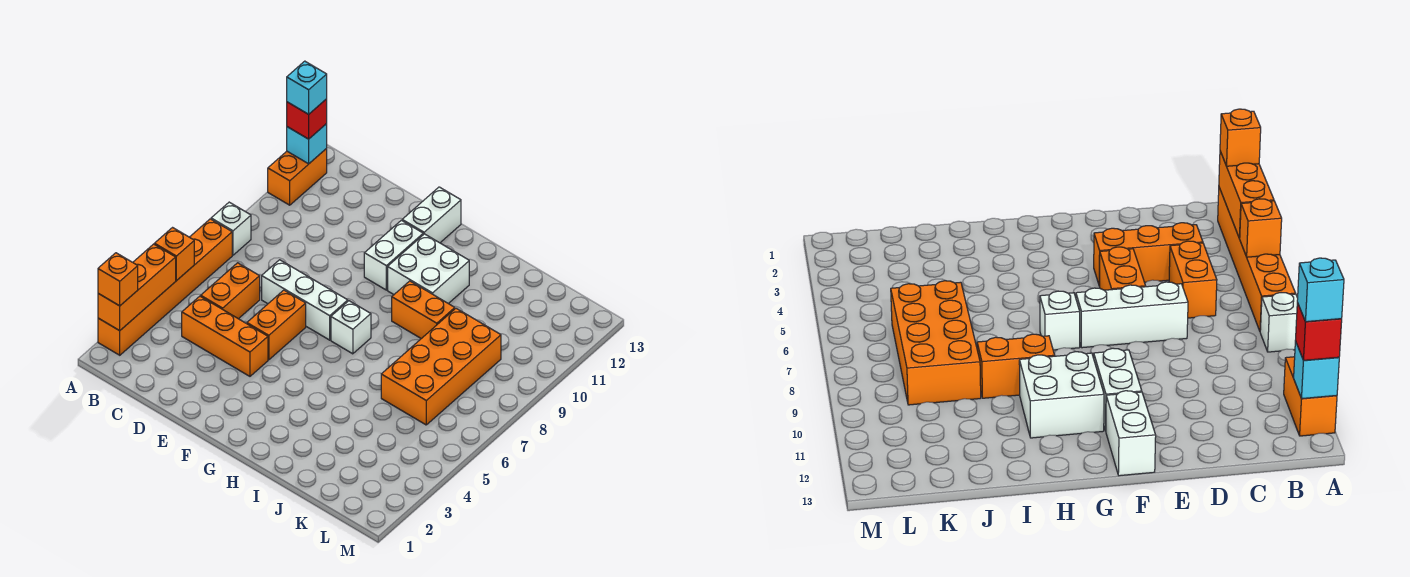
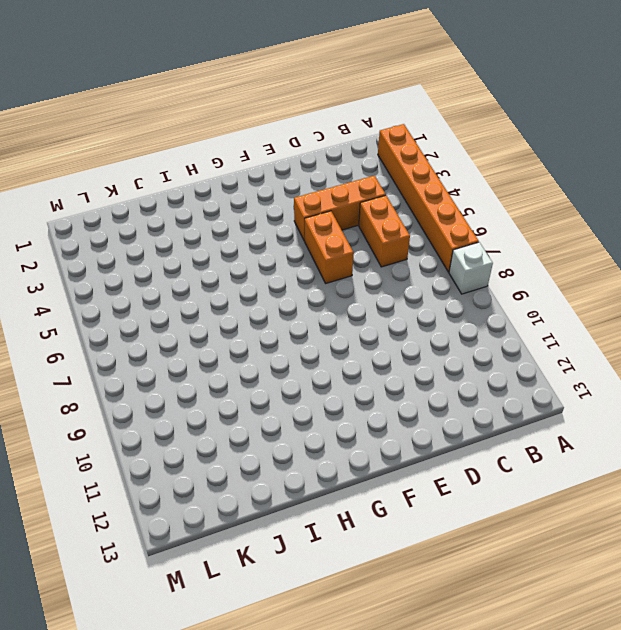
none -> orange 1x2 brick [268,149,327,205]
none -> white 1x3 brick [262,260,348,340]
none -> white 1x2 brick [364,220,423,290]

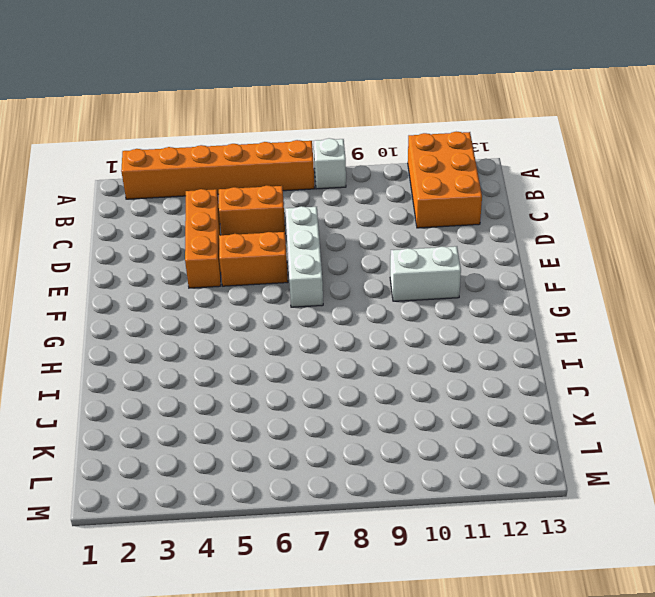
orange 2x3 brick [408,132,482,228] -> orange 1x2 brick [268,149,327,205]
none -> white 1x2 brick [402,187,461,243]
none -> white 1x1 brick [331,301,371,354]
none -> white 2x2 brick [388,234,469,304]

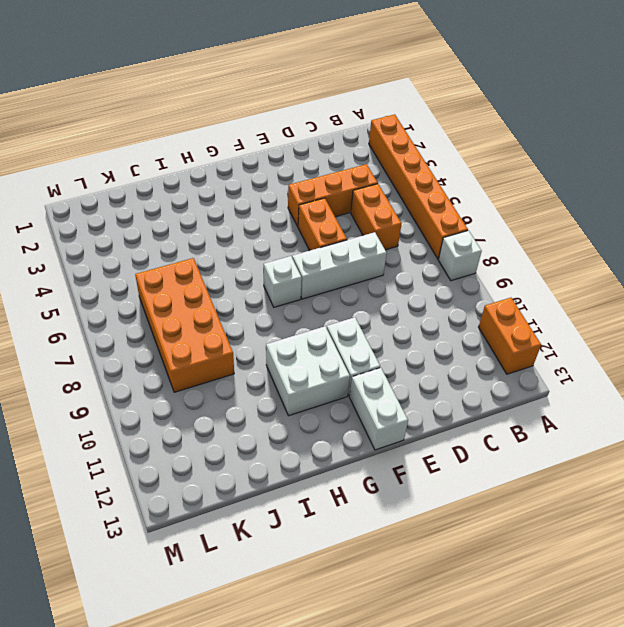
none -> orange 1x2 brick [392,281,455,339]
none -> orange 1x3 brick [98,244,176,331]
none -> orange 1x1 brick [154,228,194,281]

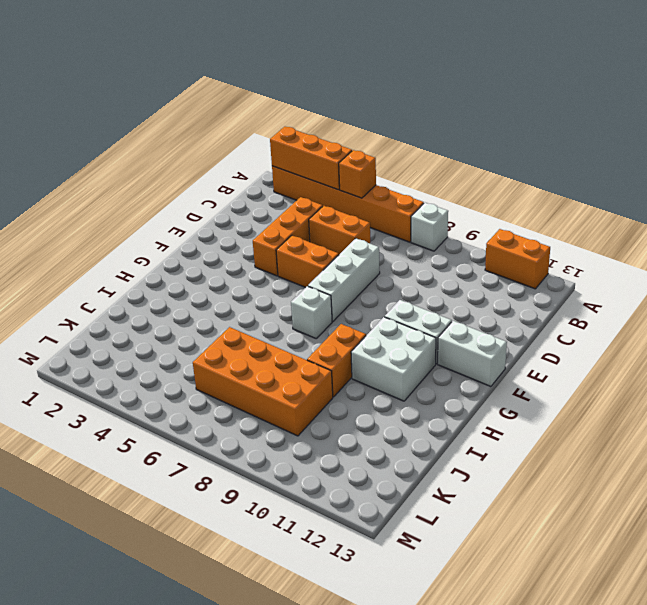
none -> cyan 1x1 brick [287,124,327,164]
none -> orange 1x1 brick [98,253,138,306]
none -> red 1x1 brick [287,99,327,139]

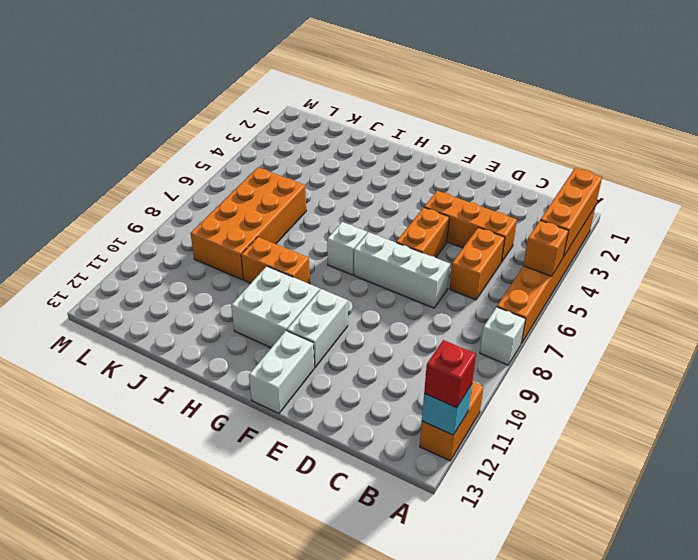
none -> orange 1x1 brick [98,253,138,306]
none -> cyan 1x1 brick [287,61,327,114]

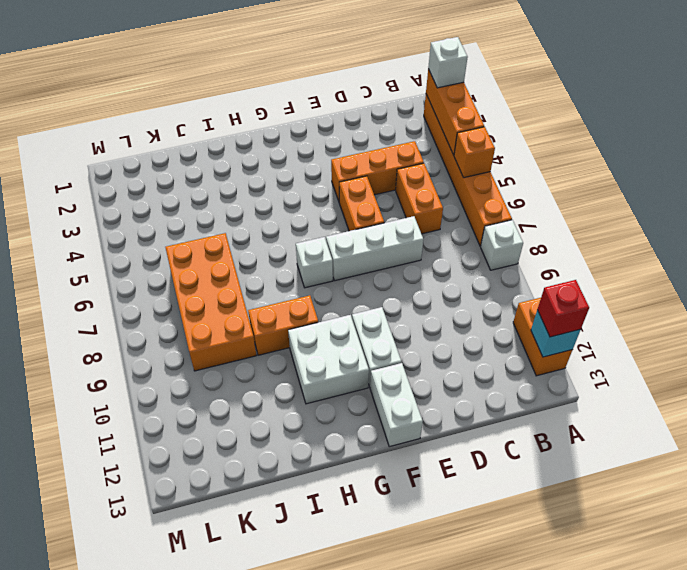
white 1x1 brick [428,37,468,88] -> orange 1x1 brick [98,253,138,306]
none -> cyan 1x1 brick [287,61,327,114]

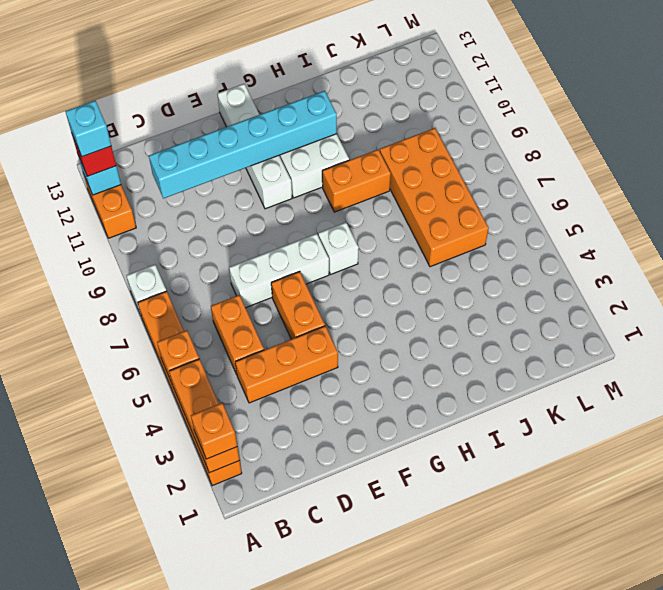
cyan 1x6 brick [149,91,337,198] -> none

